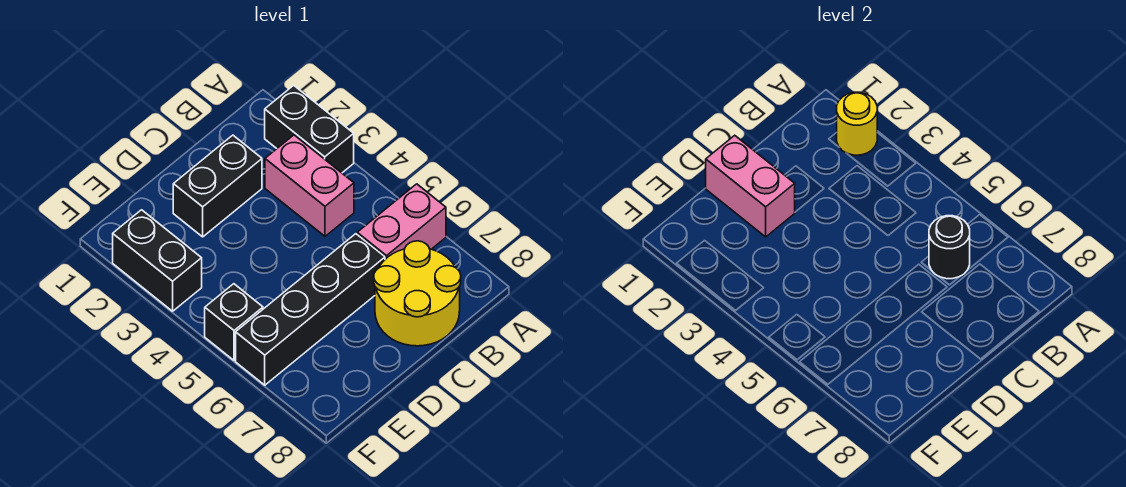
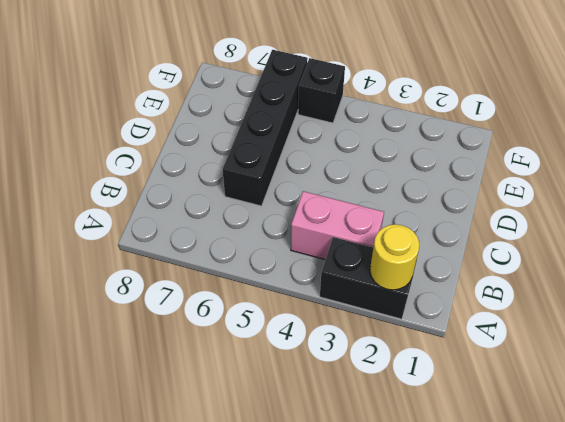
none -> pink 1x2 brick [357,184,446,259]
none -> yellow 2x2 round brick [374,241,461,346]

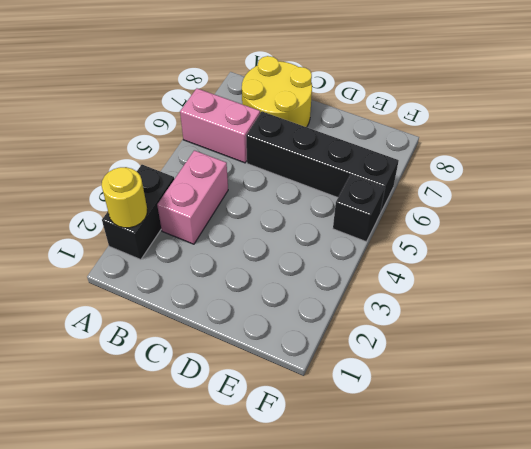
none -> black 1x2 brick [173,135,262,237]
none -> black 1x2 brick [113,210,202,311]

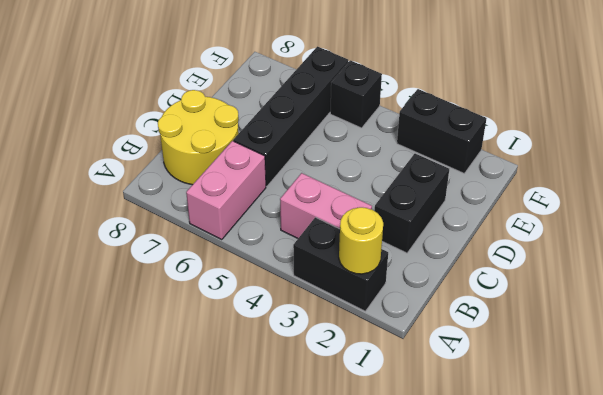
none -> black 1x1 round brick [929,216,970,279]
none -> pink 1x2 brick [706,135,795,237]

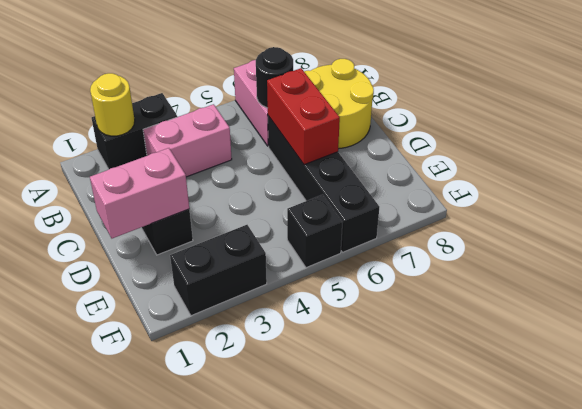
red 1x2 brick [267,68,340,165] -> none

